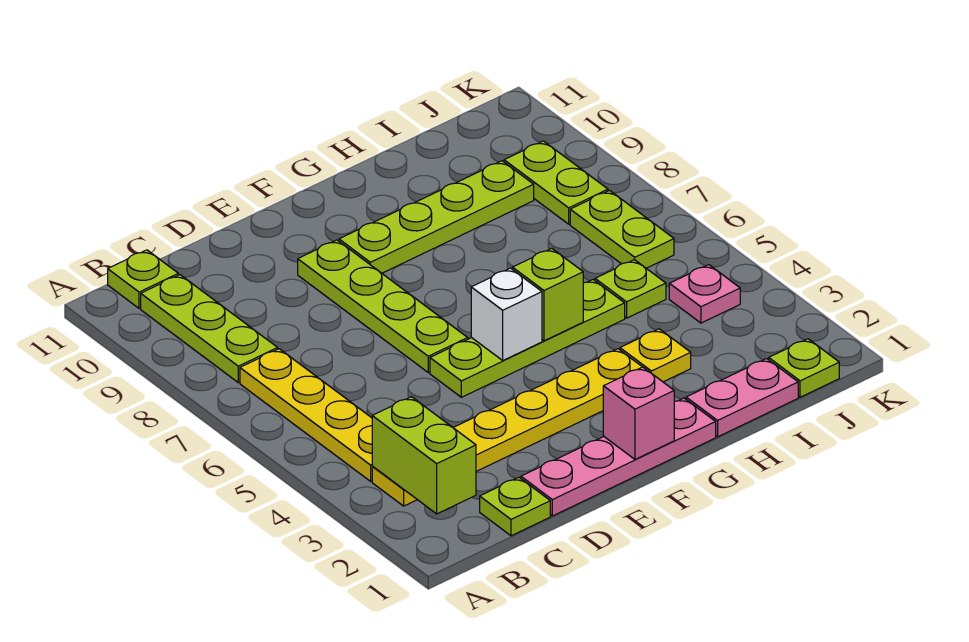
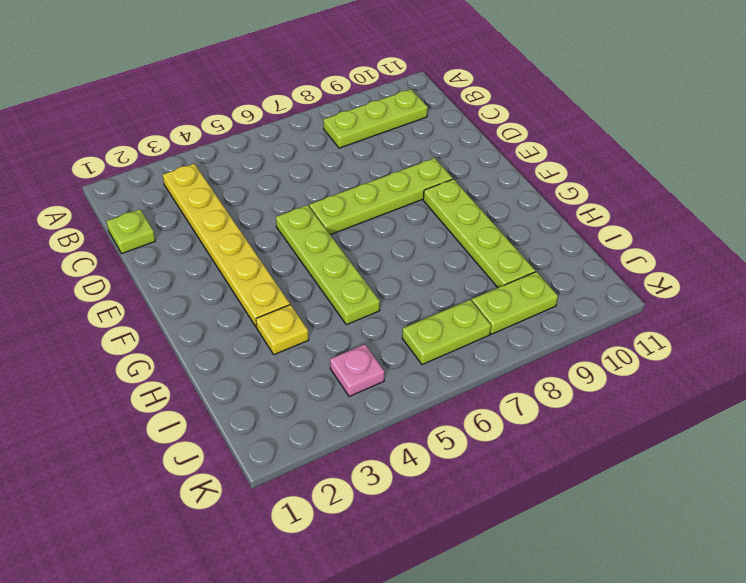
none -> yellow 1x4 plate [240,349,373,481]
none -> lime 1x1 plate [108,250,178,308]
none -> pink 1x4 plate [521,398,716,516]

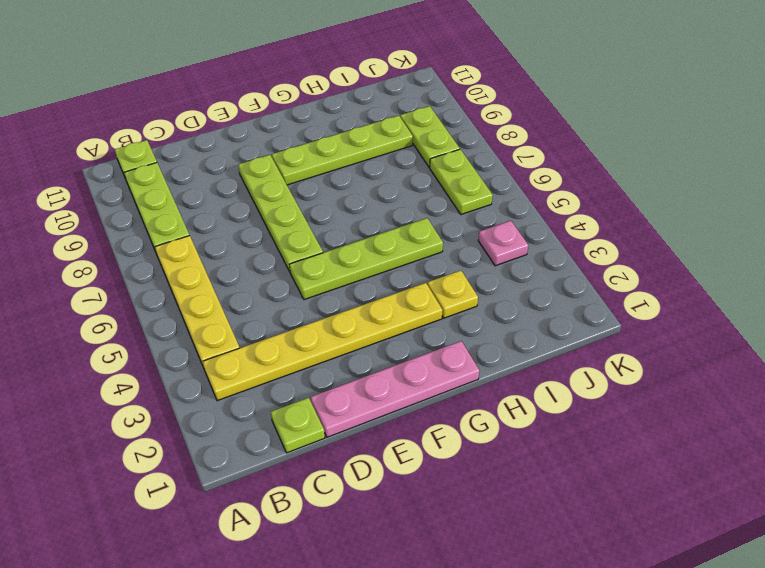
none -> pink 1x2 plate [686,359,798,437]
none -> lime 1x1 plate [595,260,666,318]
none -> lime 1x1 plate [769,339,839,397]

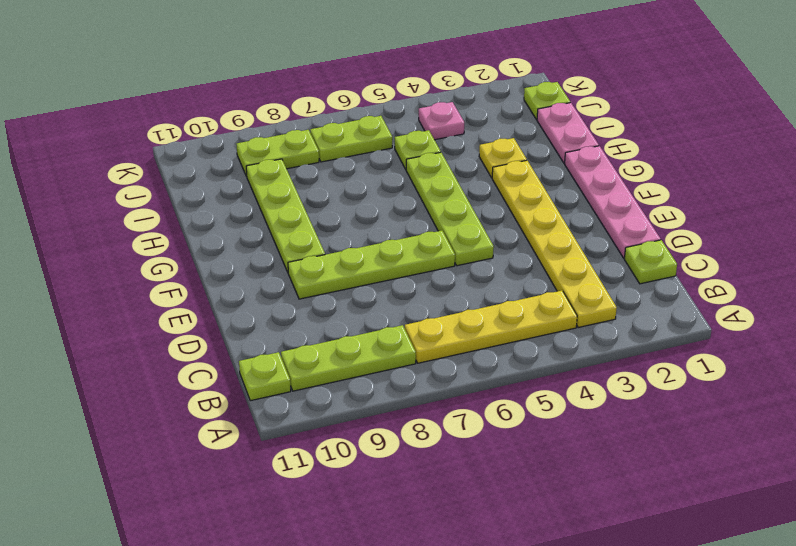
none -> lime 1x2 brick [372,397,476,514]
none -> pink 1x1 brick [603,367,674,459]
none -> white 1x1 brick [471,268,542,360]

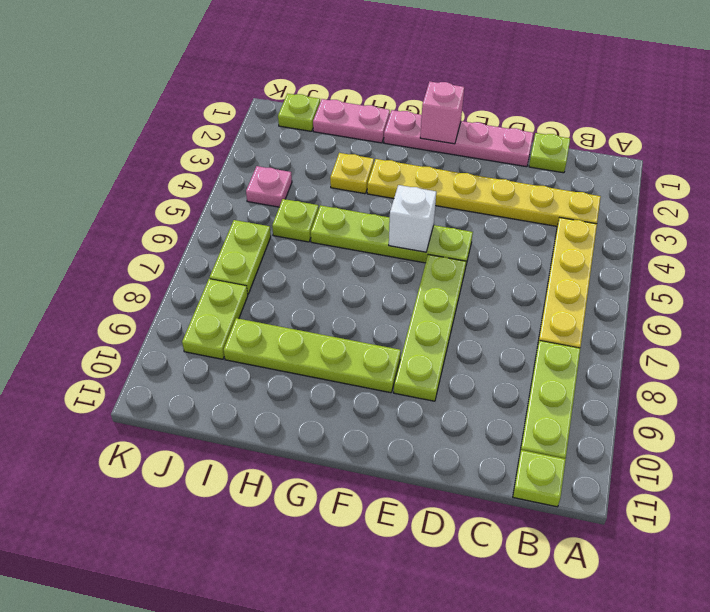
none -> lime 1x2 brick [372,397,476,514]
none -> lime 1x1 brick [513,248,583,341]

